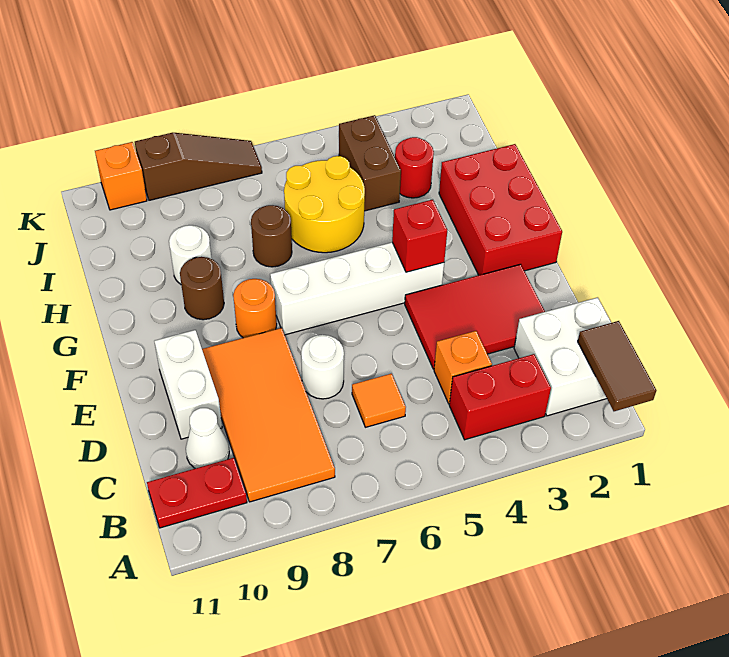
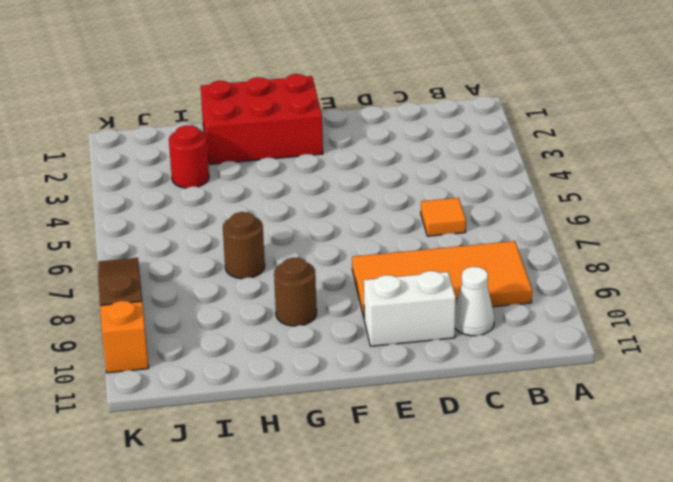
none -> white 2x2 brick [514,297,611,416]
none -> red 1x2 brick [449,354,551,440]
none -> red 1x2 plate [147,458,247,528]

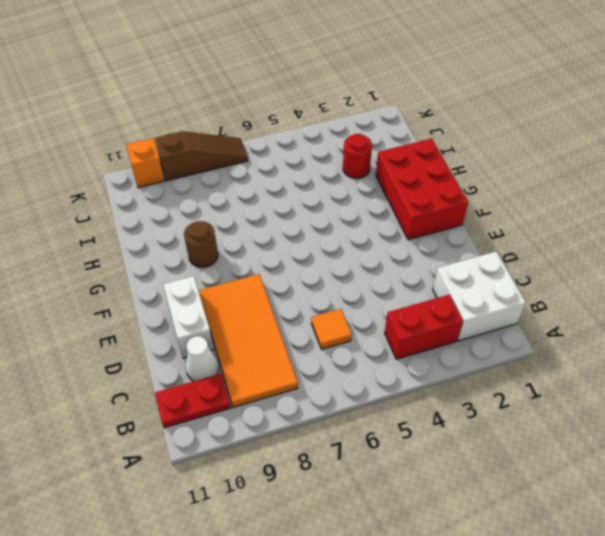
none -> orange 1x1 brick [434,331,492,404]
none -> red 2x3 tile [405,264,545,369]
none -> white 1x1 round brick [301,335,344,399]

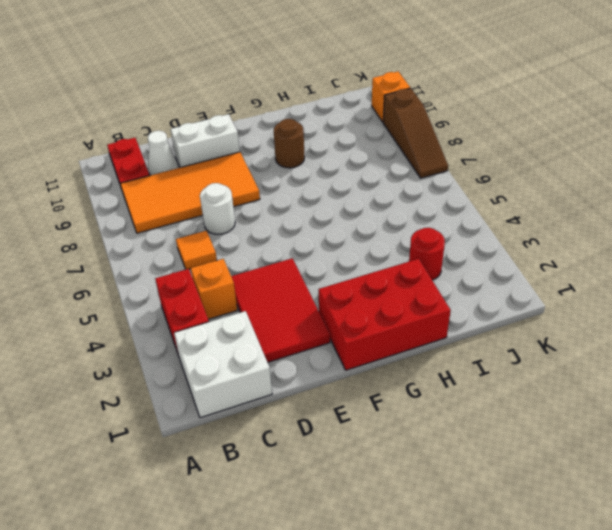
none -> white 1x4 brick [270,242,444,335]
none -> orange 1x1 round brick [233,279,277,338]
none -> yellow 2x2 round brick [284,156,365,253]

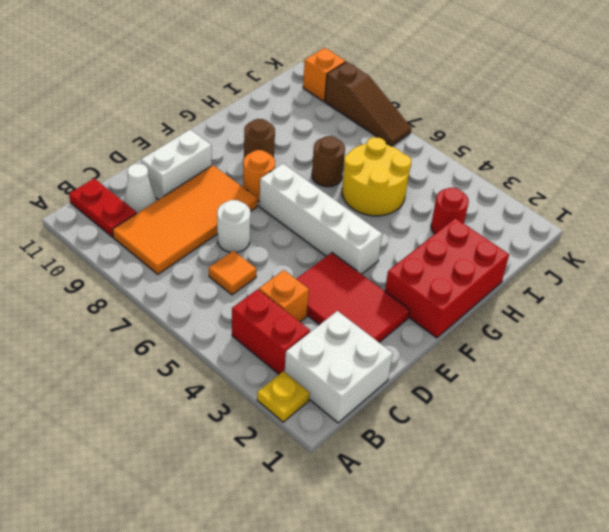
yellow 1x1 plate [257,371,310,422] -> none
none -> white 1x1 round brick [169,225,212,284]
none -> brown 1x2 brick [339,115,401,211]
none -> brown 1x2 tile [578,321,656,411]

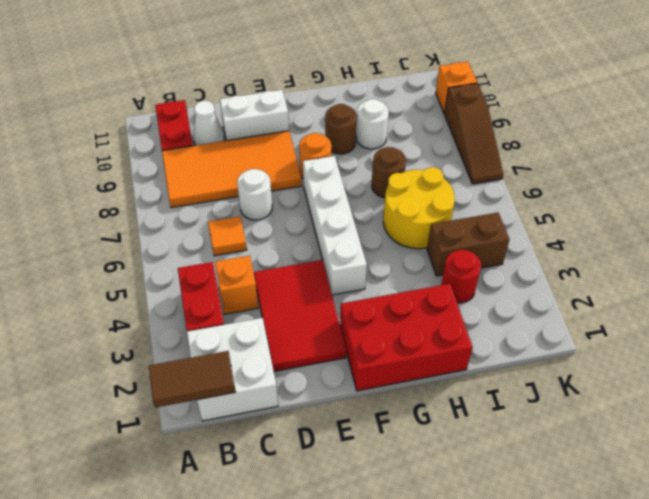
none -> red 1x1 brick [392,200,447,272]

